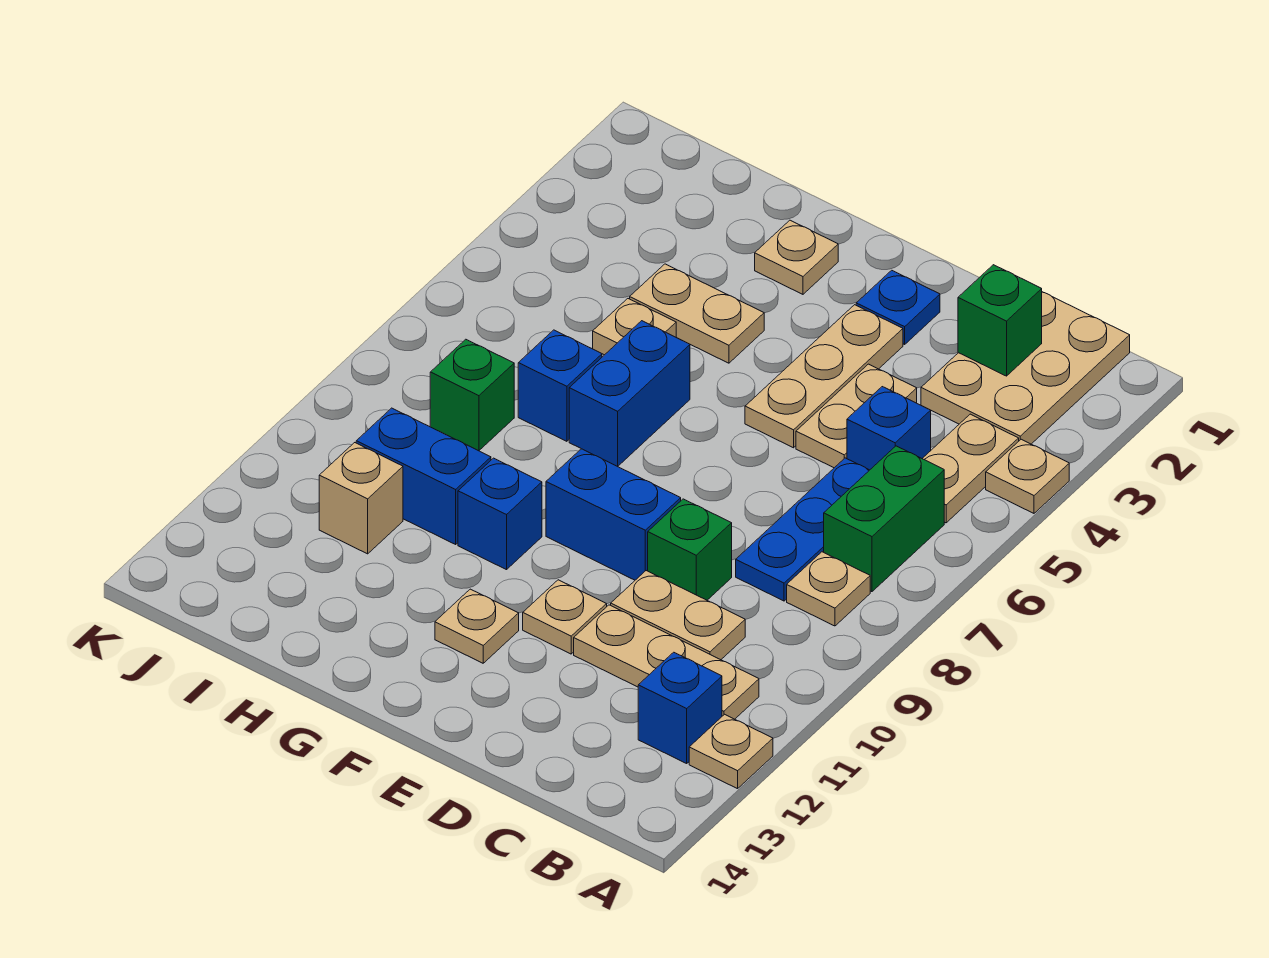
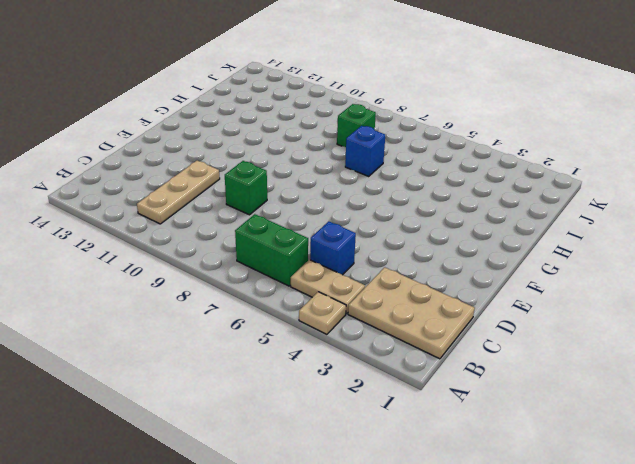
none -> tan 1x1 plate [689,714,773,789]
none -> tan 1x1 plate [787,552,870,626]
none -> blue 1x1 brick [638,652,722,763]

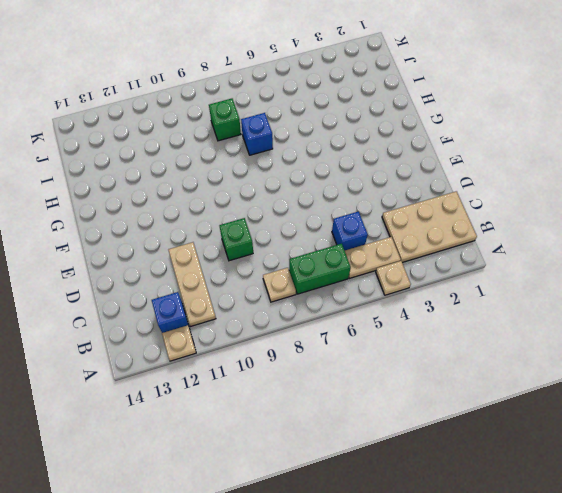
none -> blue 1x3 plate [736,458,869,601]
none -> tan 1x2 plate [611,571,745,660]
none -> tan 1x2 plate [796,364,917,468]

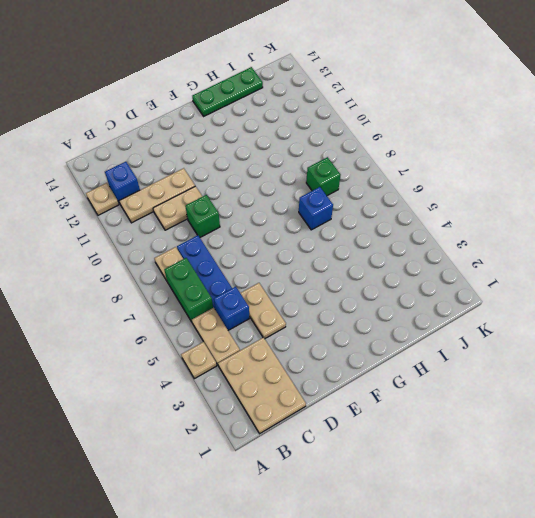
green 1x3 plate [192,67,263,116] -> none
none -> blue 1x1 plate [856,270,940,344]
none -> tan 1x3 plate [745,305,903,448]
none -> blue 1x2 brick [546,449,681,580]

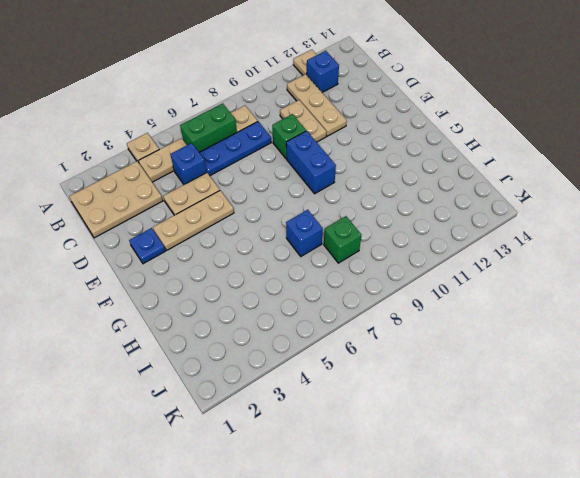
none -> tan 1x1 plate [523,580,607,654]
none -> tan 1x1 plate [435,589,519,663]
none -> tan 1x1 plate [755,220,838,294]

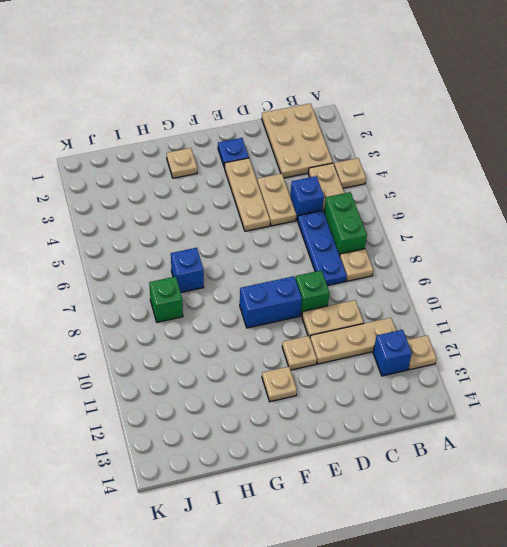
none -> tan 1x2 plate [630,264,764,363]
none -> blue 1x2 brick [569,321,690,466]
none -> blue 1x1 brick [458,458,542,570]

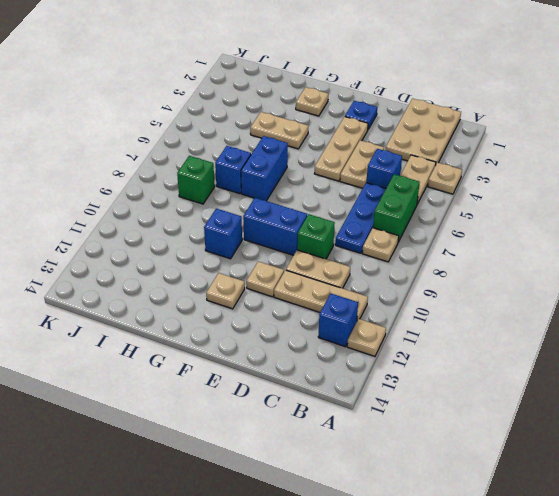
none -> tan 1x1 plate [593,299,676,355]
none -> blue 1x2 brick [356,408,491,544]
none -> tan 1x1 brick [319,443,403,554]

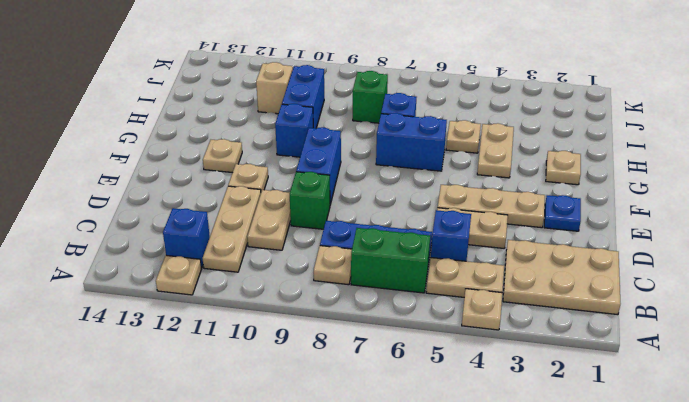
none -> green 1x1 brick [958,265,1042,376]

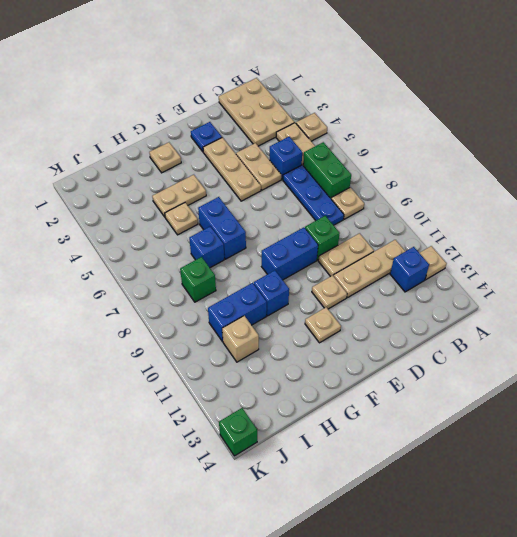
green 1x1 brick [219,408,257,456] -> green 1x1 brick moved to [958,265,1042,376]

